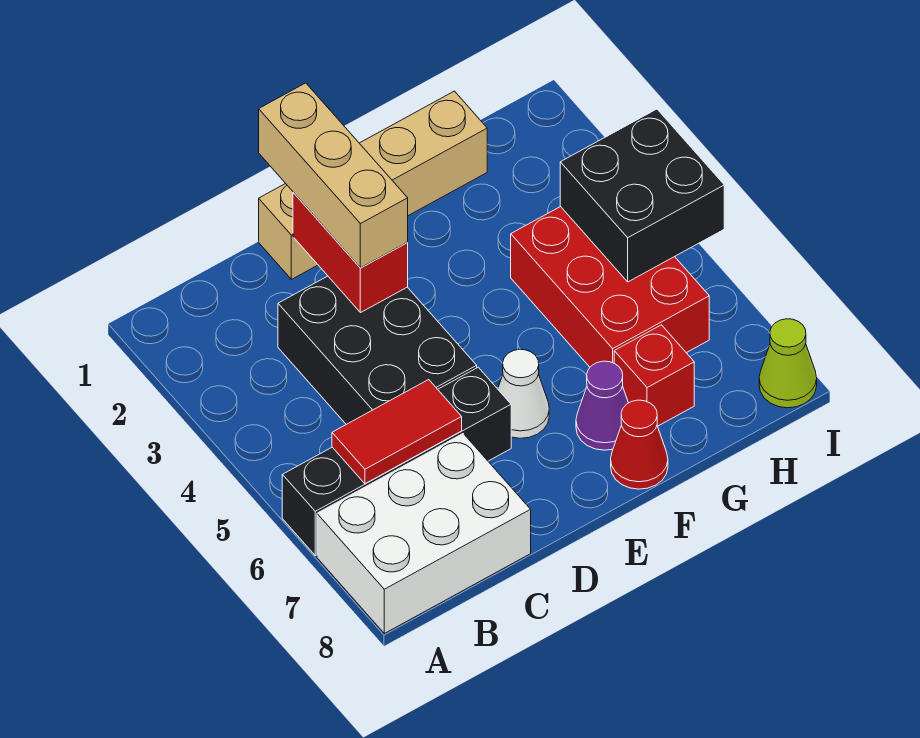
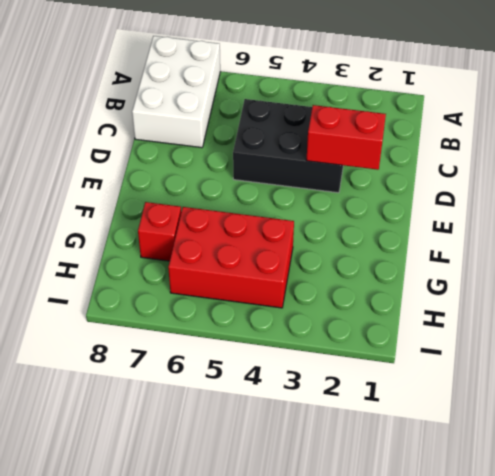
none -> black 1x4 brick [282,367,511,556]
none -> tan 1x4 brick [259,91,487,279]
none -> white 1x1 cone [498,349,549,438]

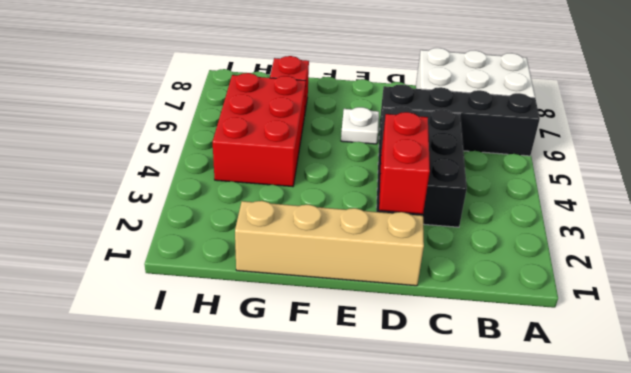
white 1x1 plate [341,107,379,144] -> white 1x1 cone [498,349,549,438]
none -> purple 1x1 cone [576,361,628,450]
none -> red 1x1 cone [611,400,668,489]
none -> lime 1x1 cone [759,319,817,408]

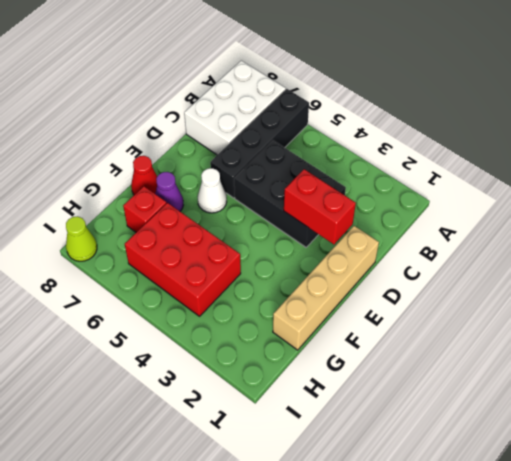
none -> red 1x2 tile [332,380,462,484]
none -> black 2x2 brick [560,109,724,282]
none -> tan 1x3 brick [259,83,408,268]

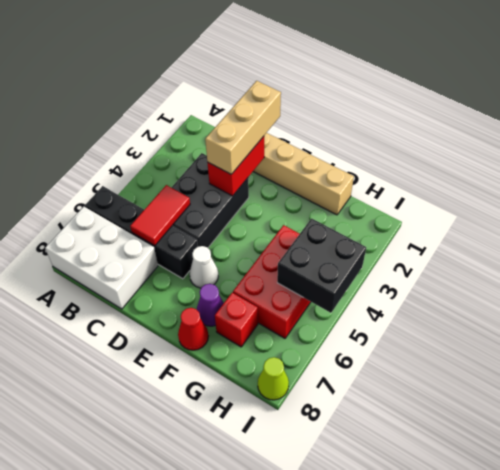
red 1x2 tile [130,185,190,246] -> red 1x2 tile turned to [332,380,462,484]

